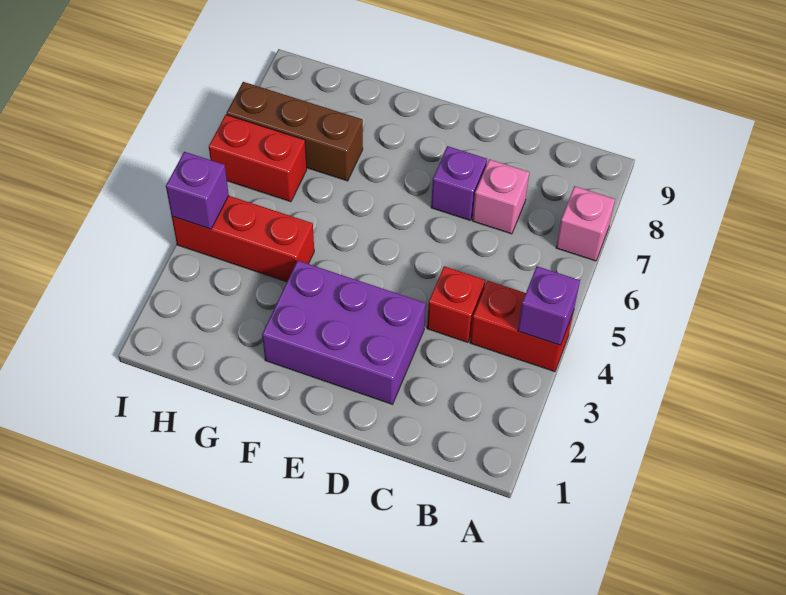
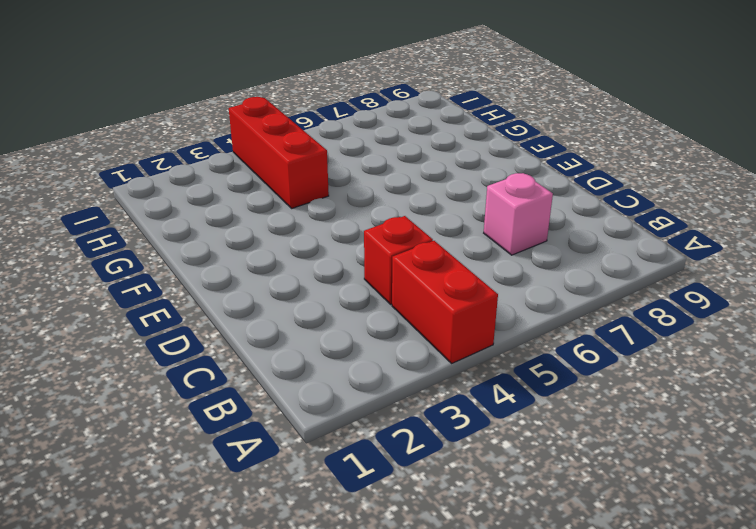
none -> pink 1x1 brick [556,186,615,261]
none -> purple 2x3 brick [262,261,426,404]

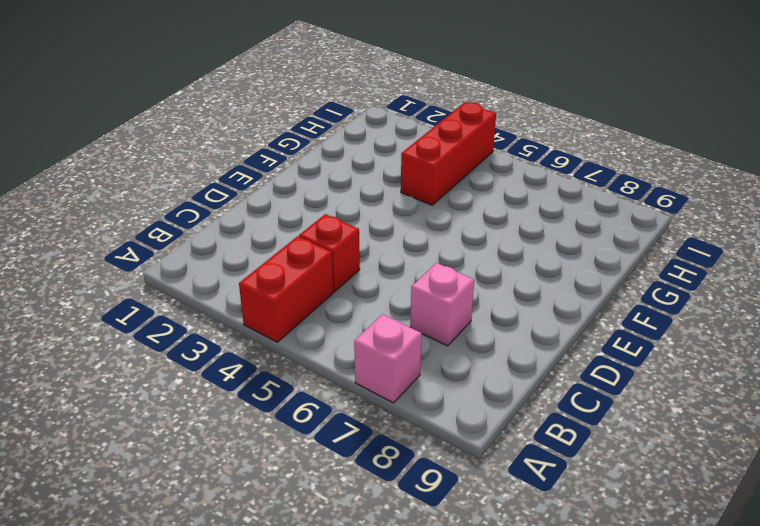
none -> purple 2x3 brick [262,261,426,404]
none -> purple 1x1 brick [431,146,487,220]

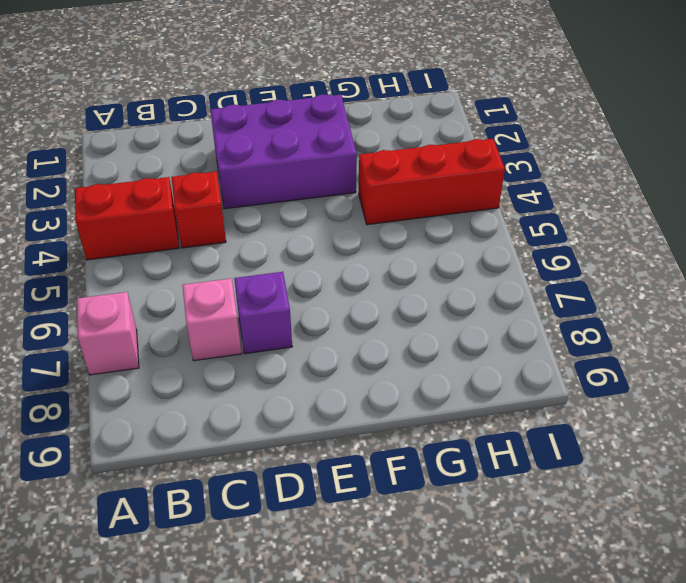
none -> brown 1x3 brick [226,82,363,181]
none -> red 1x2 brick [209,115,307,202]

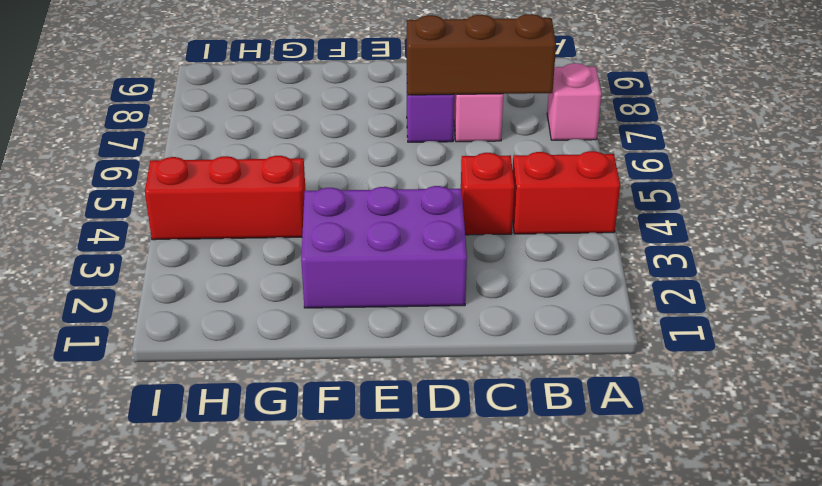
brown 1x3 brick [407,14,556,95] -> brown 1x3 brick moved to [226,82,363,181]
none -> red 1x2 brick [209,115,307,202]
none -> purple 1x1 brick [518,266,580,345]

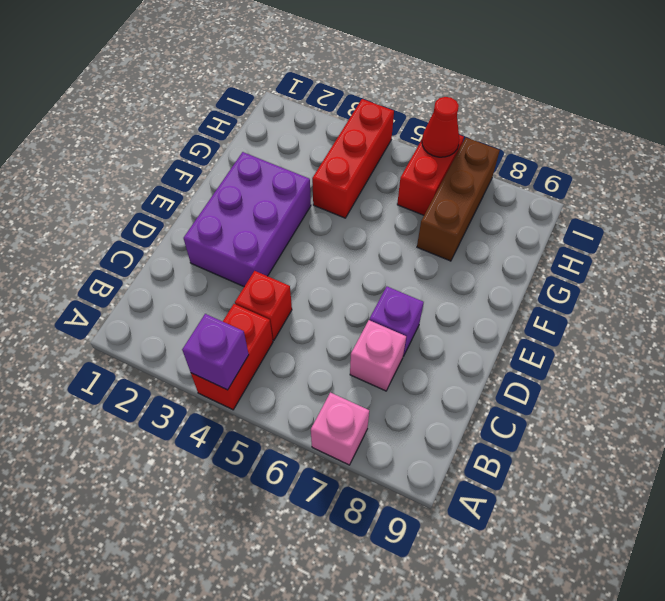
red 1x1 cone [422,97,459,157] -> none
none -> purple 1x1 brick [166,152,229,229]

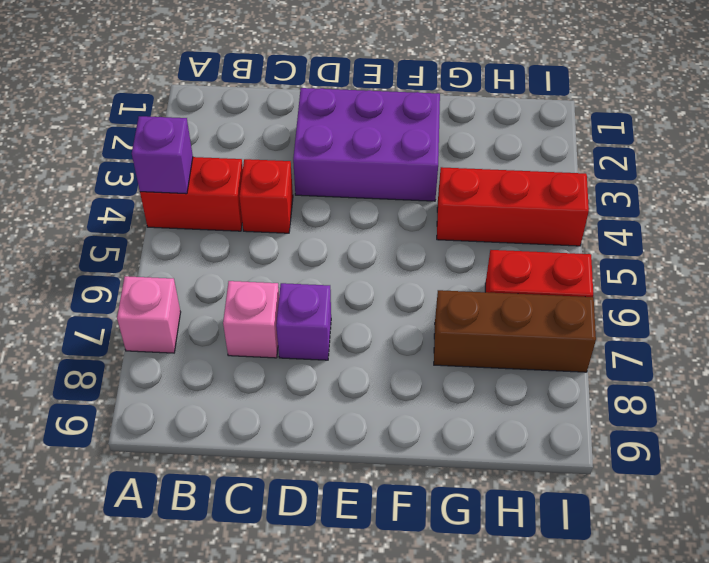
none -> purple 1x1 brick [166,152,229,229]

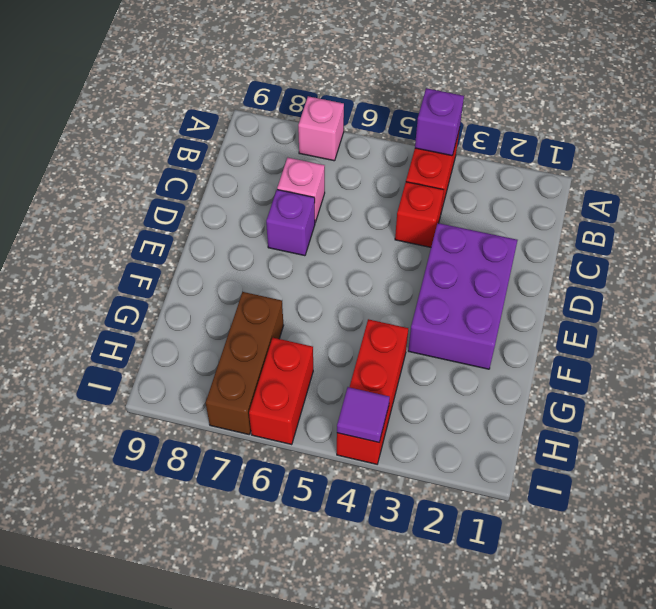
purple 1x1 tile [337,387,390,442] -> purple 1x1 brick [166,152,229,229]

